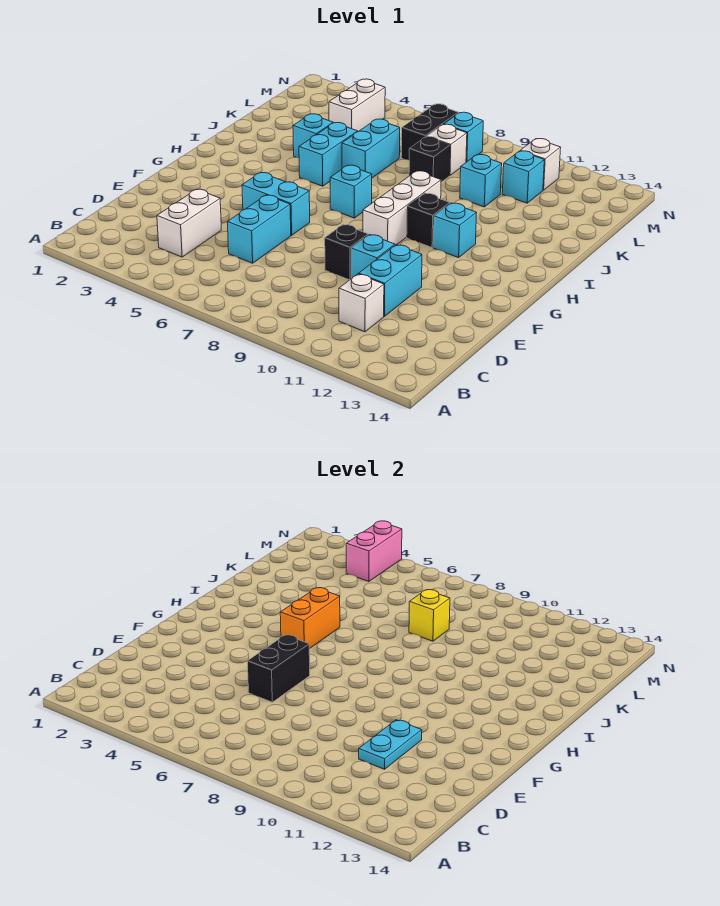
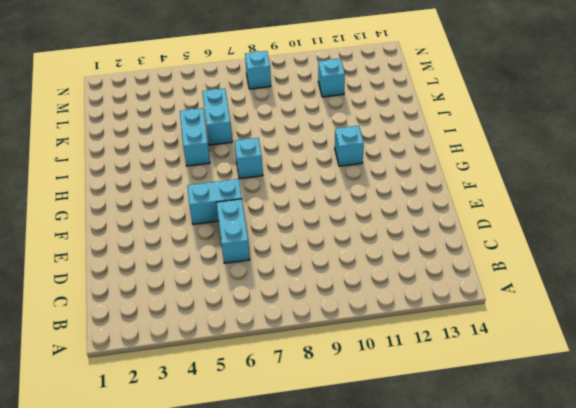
none -> white 1x2 brick [157,189,221,257]
none -> white 1x1 brick [339,274,384,332]
none -> cyan 1x2 brick [359,245,422,316]

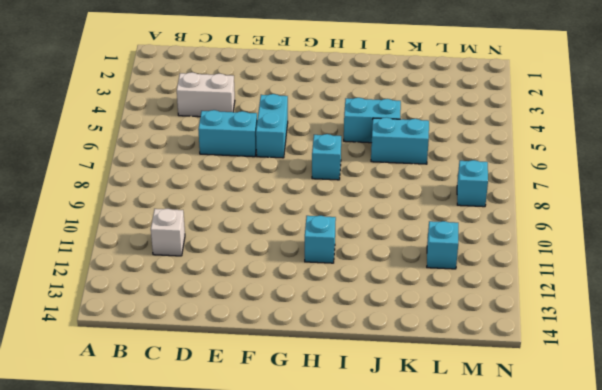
none -> cyan 1x2 brick [359,245,422,316]
none -> black 1x1 brick [325,224,368,280]
none -> cyan 1x1 brick [351,235,395,279]

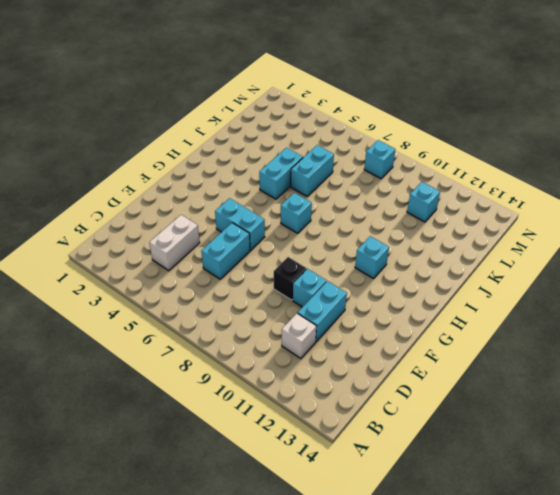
none -> white 1x3 brick [363,171,441,245]
none -> black 1x1 brick [407,193,450,247]
none -> cyan 1x1 brick [293,114,333,158]

